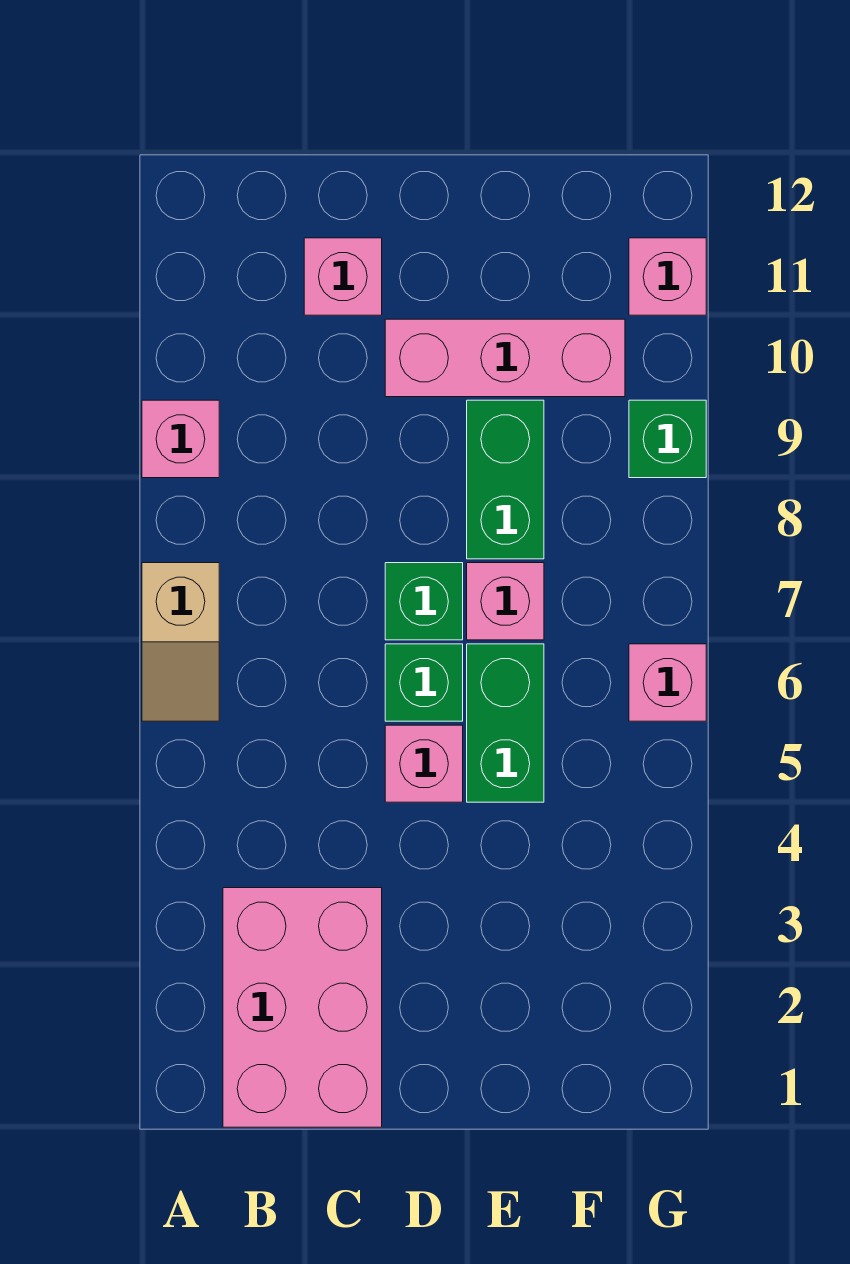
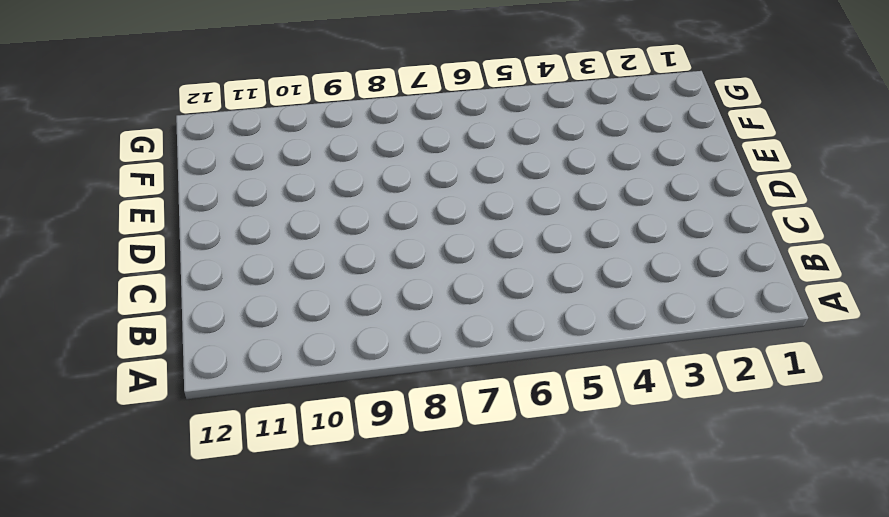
none -> tan 1x2 slope [142,563,219,721]
none -> pink 1x1 brick [142,400,219,478]
none -> pink 2x3 brick [223,888,382,1127]

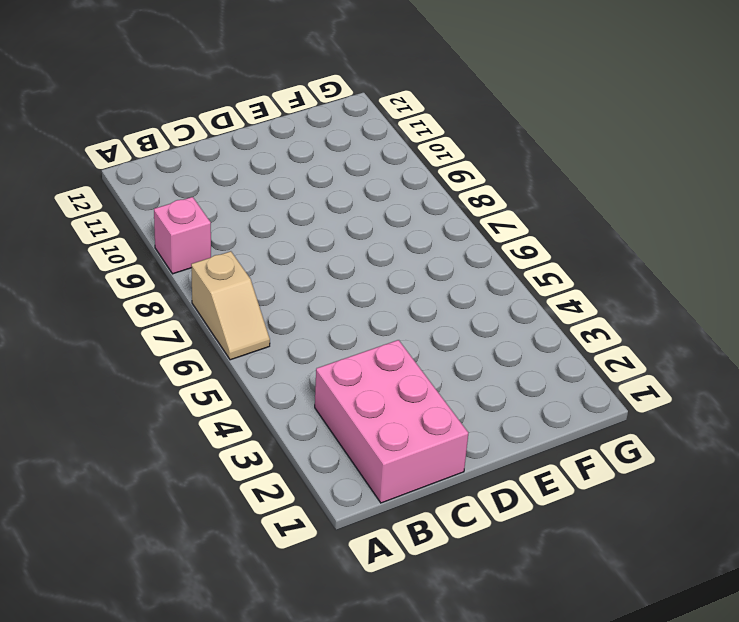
none -> pink 1x1 brick [304,238,382,315]
none -> pink 1x1 brick [385,725,463,802]
none -> green 1x1 brick [385,644,463,721]

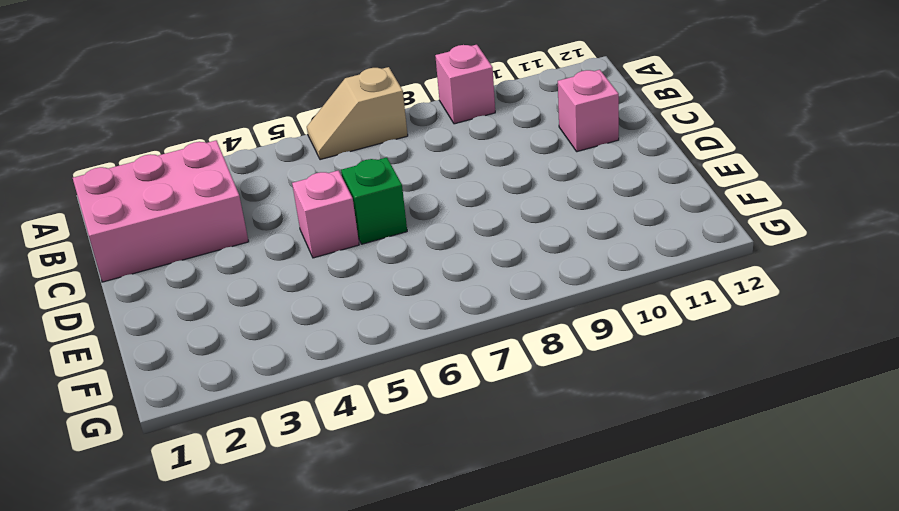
none -> green 1x1 brick [385,563,463,640]
none -> pink 1x3 brick [385,319,625,397]
none -> green 1x2 brick [467,644,544,802]

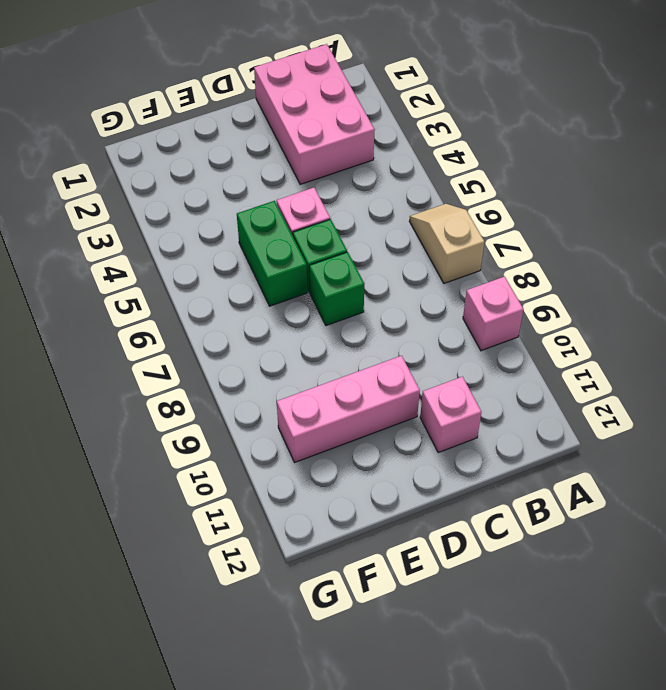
none -> pink 1x1 brick [467,563,544,640]
none -> green 1x2 brick [467,400,544,559]
none -> pink 1x1 brick [629,644,706,721]

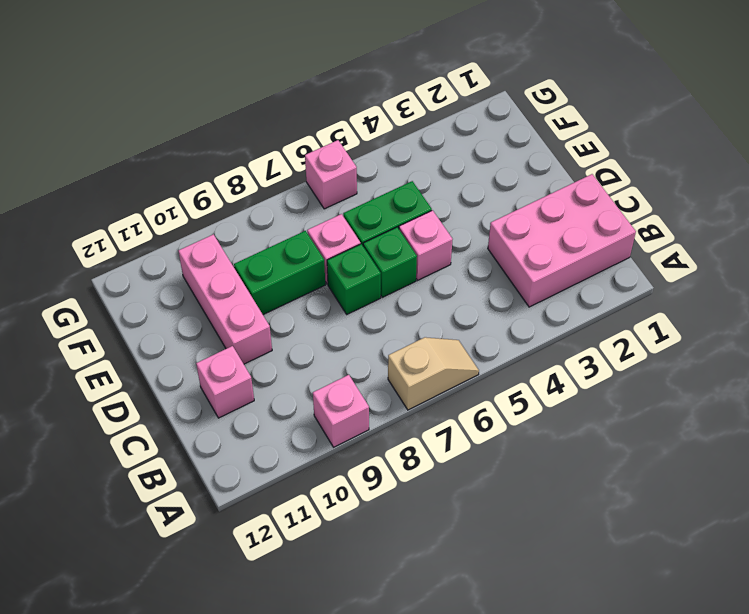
none -> green 1x1 brick [629,400,706,478]
none -> pink 1x1 brick [629,238,706,315]

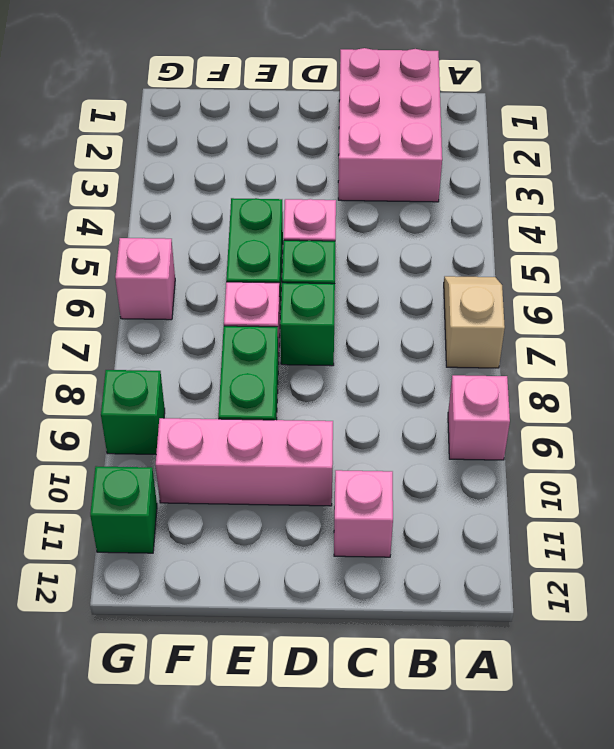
green 1x1 brick [90,466,157,553] -> pink 1x1 brick [629,238,706,315]

